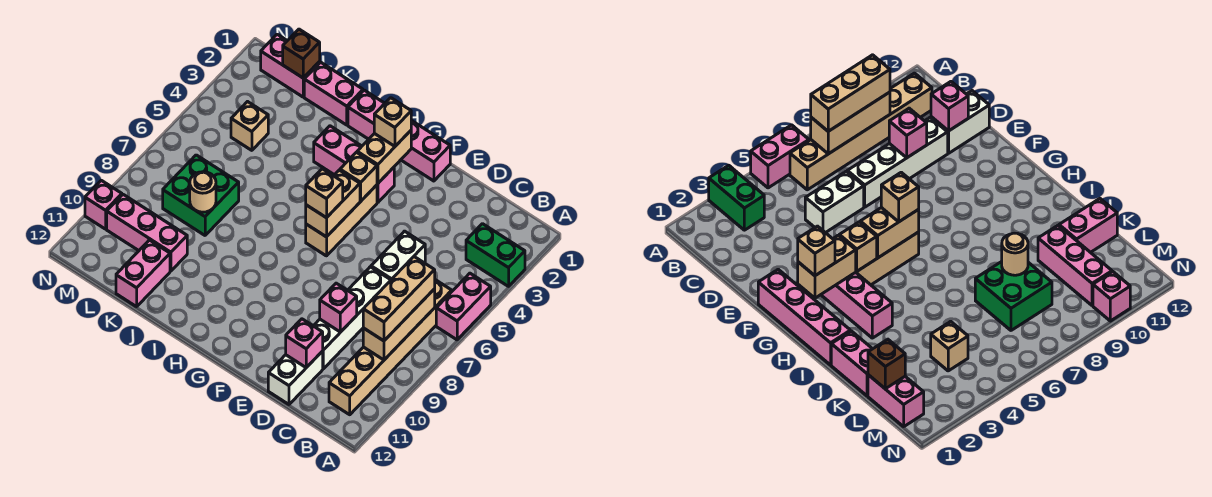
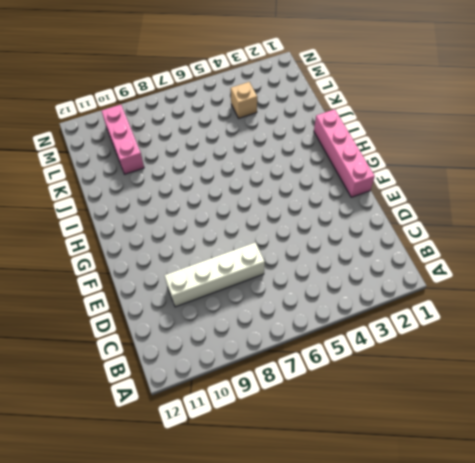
none -> green 1x2 brick [466,224,525,286]
none -> pink 1x2 brick [436,273,491,340]
none -> tan 1x6 brick [329,280,452,415]

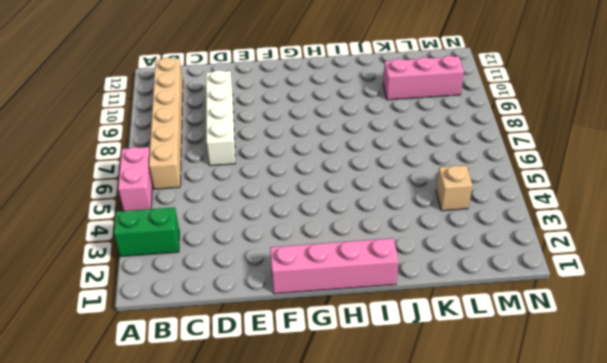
none -> white 1x2 brick [371,231,425,280]
none -> white 1x2 brick [268,351,323,404]
none -> pink 1x3 brick [314,126,394,203]

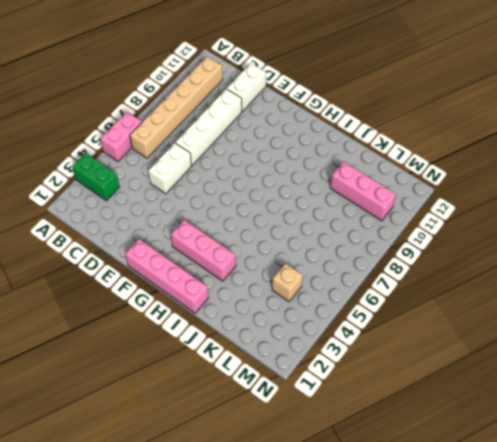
none -> tan 1x3 brick [306,185,377,256]
none -> pink 1x2 brick [304,62,363,125]
none -> green 2x2 brick [163,155,239,235]

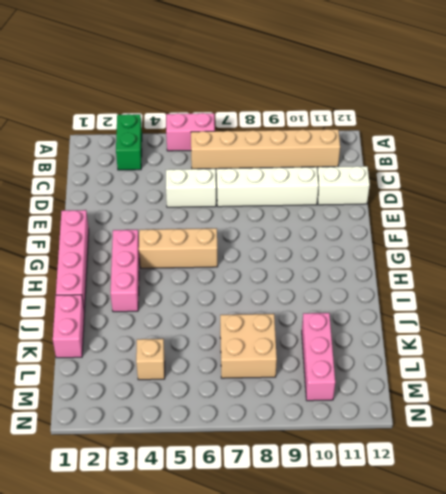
tan 2x2 brick [220,314,277,378] -> green 2x2 brick [163,155,239,235]
none -> pink 1x2 brick [116,240,170,307]
none -> pink 1x2 brick [261,34,320,97]
none -> pink 1x1 brick [85,180,122,229]

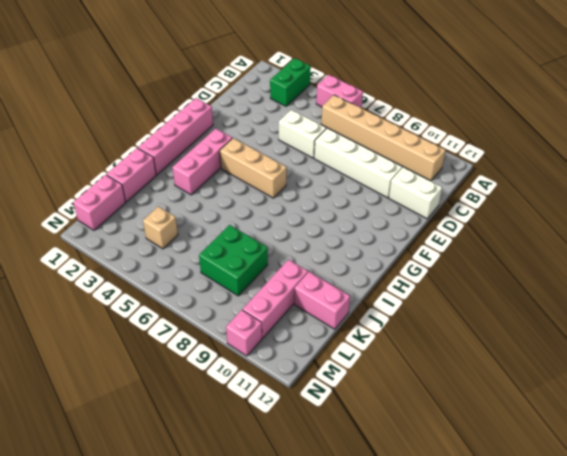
none -> tan 1x3 brick [363,289,435,360]
none -> pink 1x1 brick [320,283,357,332]
none -> pink 1x1 brick [286,319,323,368]

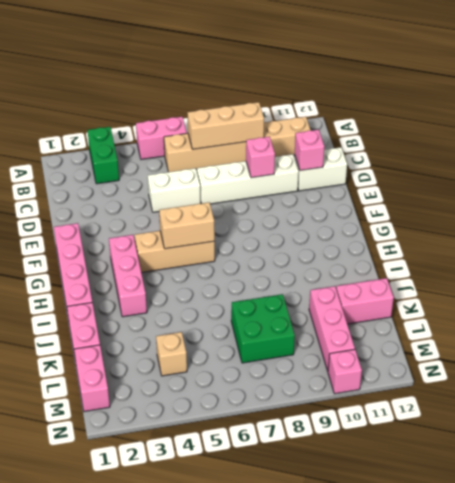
none -> tan 1x2 brick [357,131,411,183]
none -> tan 1x1 brick [340,152,377,201]
none -> tan 1x1 round brick [190,172,216,212]

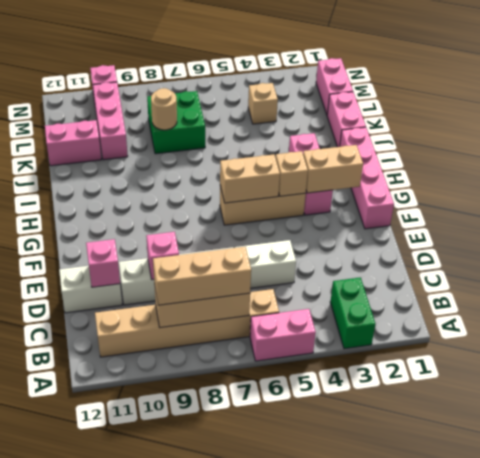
none -> brown 1x1 brick [283,29,320,78]
none -> tan 1x1 brick [374,98,411,146]
none -> tan 1x1 brick [306,169,343,218]

